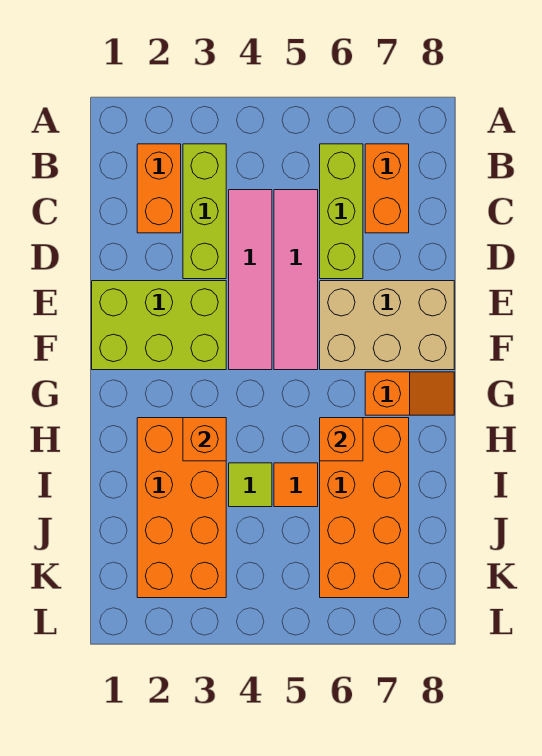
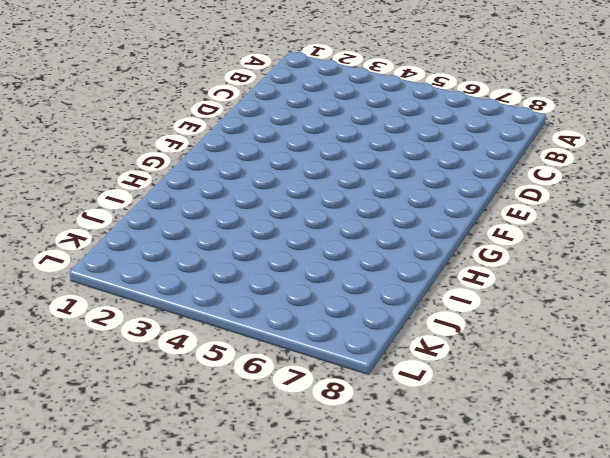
none -> orange 1x2 brick [137,144,181,233]
none -> lime 1x3 brick [183,144,226,279]
none -> lime 1x3 brick [320,144,363,279]

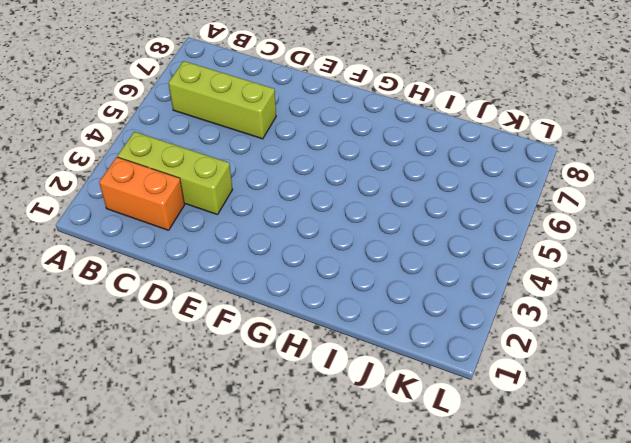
none -> orange 1x2 brick [365,144,409,233]
none -> pink 1x4 tile [229,190,272,370]
none -> pink 1x4 tile [274,190,318,370]

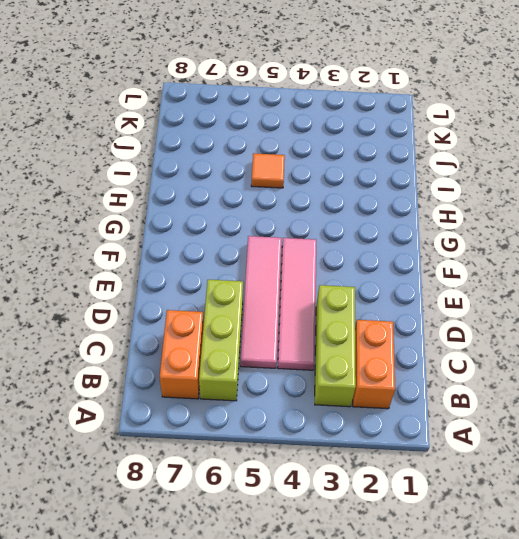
none -> lime 2x3 brick [92,281,226,370]
none -> tan 2x3 brick [320,281,454,370]
none -> orange 1x2 slope [365,372,454,415]

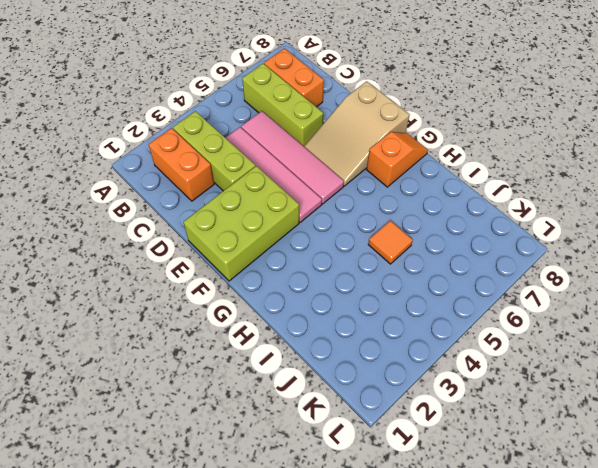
tan 2x3 slope [304,81,410,186] -> tan 2x3 brick [320,281,454,370]
none -> orange 2x4 brick [137,418,226,598]
none -> orange 2x4 brick [320,418,409,598]
none -> lime 1x1 tile [229,463,272,507]

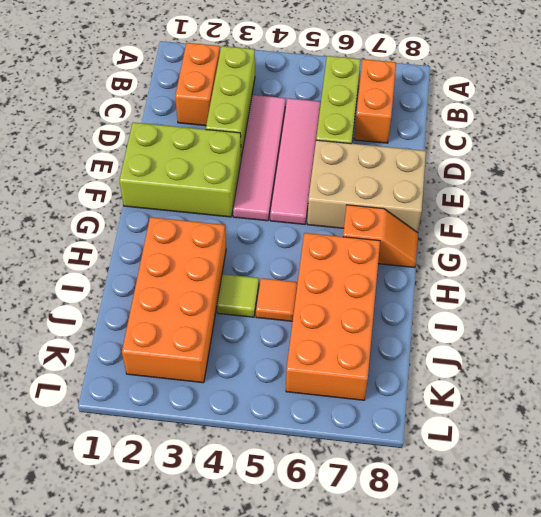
none -> orange 1x1 brick [183,418,226,461]
none -> orange 1x1 brick [320,418,363,461]

